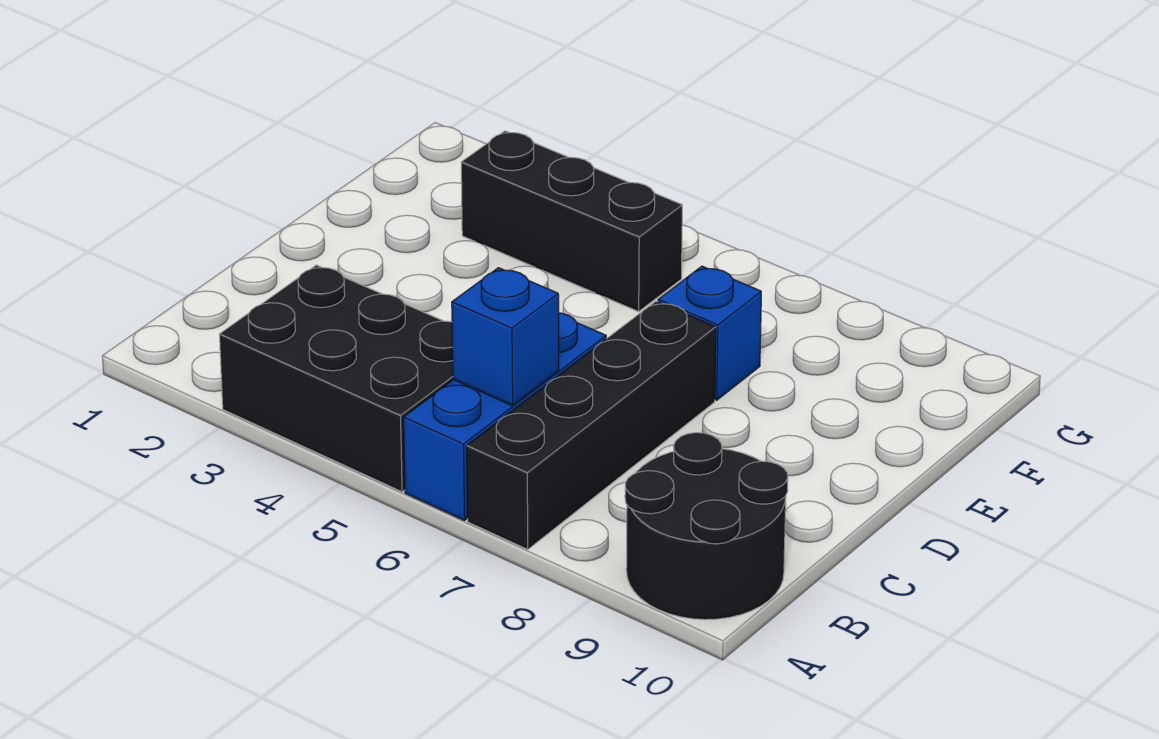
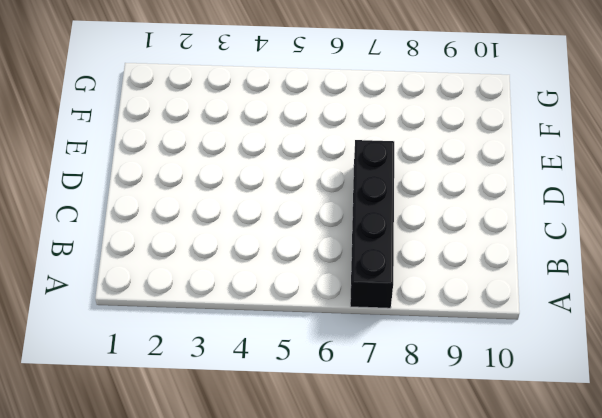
none -> black 2x3 brick [219,265,453,492]
none -> blue 1x3 brick [404,313,606,520]

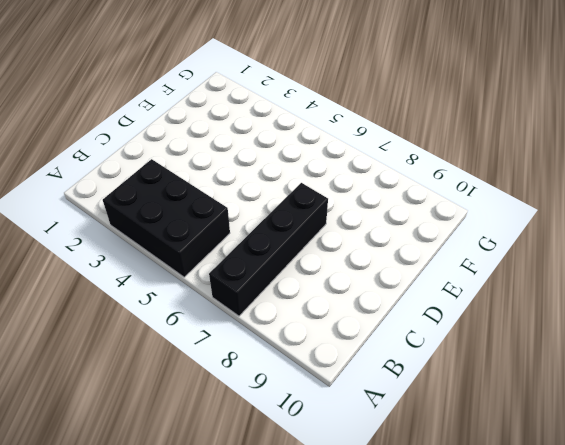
none -> blue 1x3 brick [404,313,606,520]
none -> black 2x2 round brick [625,433,788,620]

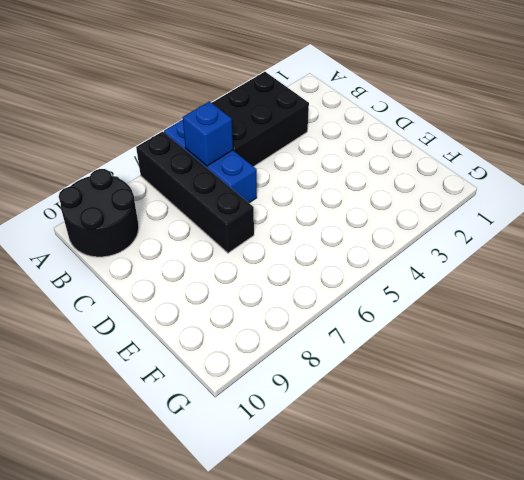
none -> blue 1x1 brick [658,266,761,400]
none -> black 1x3 brick [461,131,682,312]

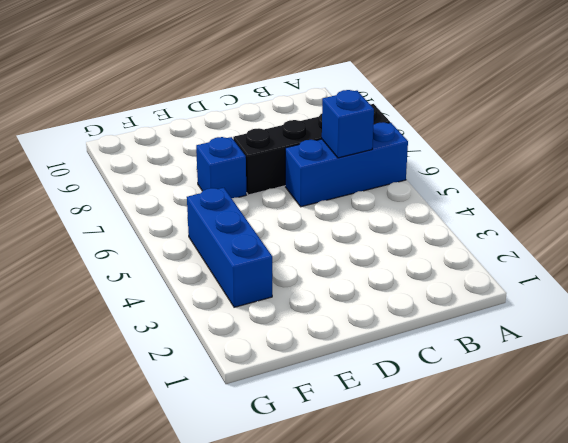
blue 1x3 brick [187,188,272,307] -> black 1x3 brick [461,131,682,312]
none -> black 2x3 brick [219,265,453,492]
none -> black 2x2 round brick [625,433,788,620]

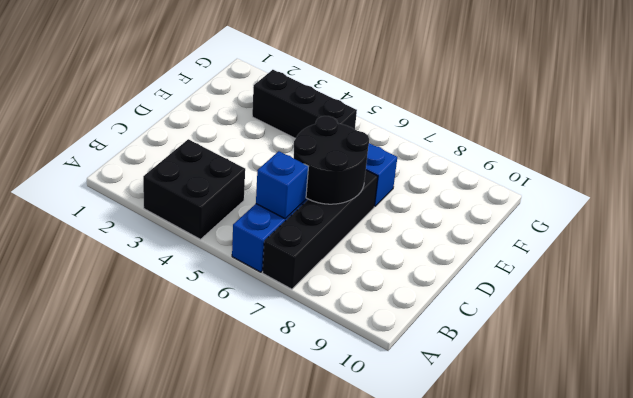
black 2x2 brick [143,139,245,239] -> black 2x3 brick [219,265,453,492]
black 2x2 round brick [294,116,369,204] -> black 2x2 round brick moved to [625,433,788,620]

